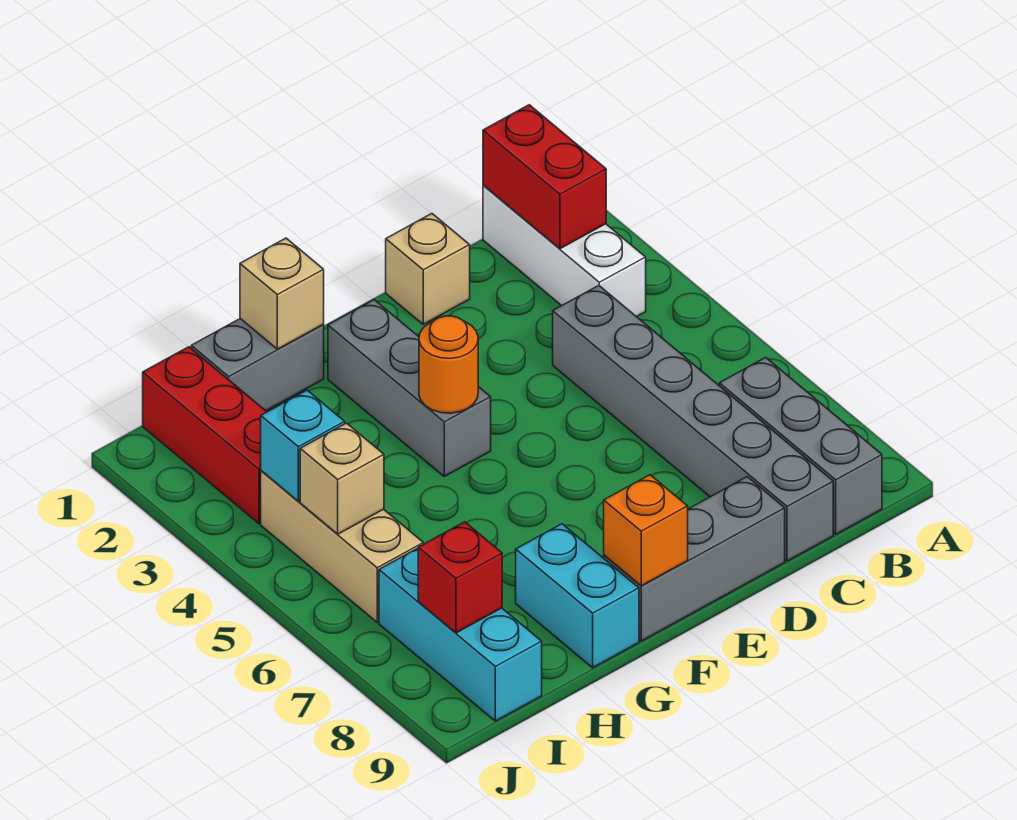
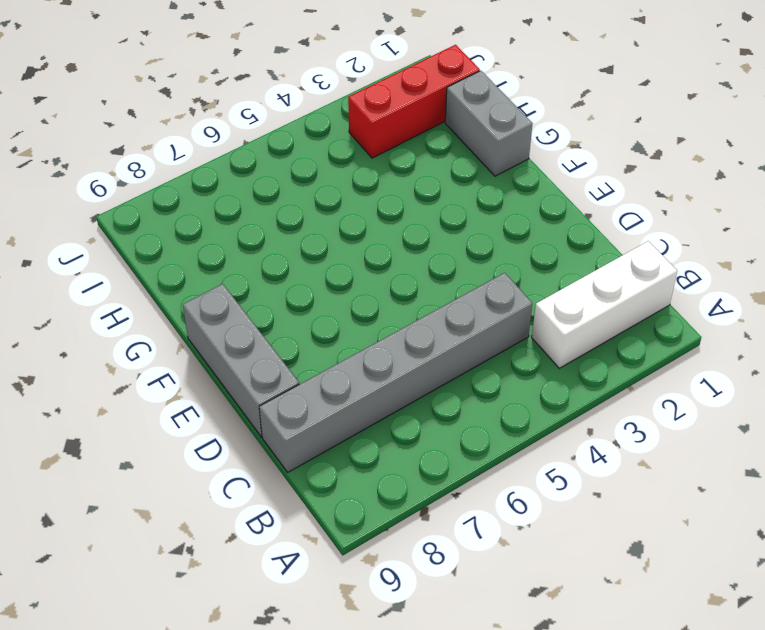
none -> grey 1x3 brick [719,357,882,534]
none -> tan 1x1 brick [386,214,470,324]
none -> grey 1x3 brick [328,300,491,476]

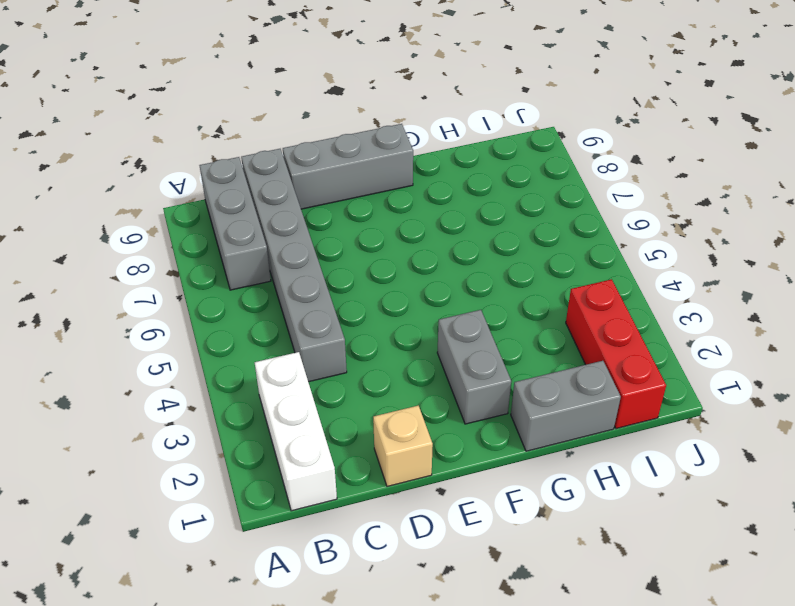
grey 1x2 brick [437,310,511,424] -> grey 1x3 brick [328,300,491,476]
none -> cyan 1x2 brick [516,524,639,668]
none -> tan 1x3 brick [261,471,423,622]
none -> cyan 1x3 brick [379,548,542,721]

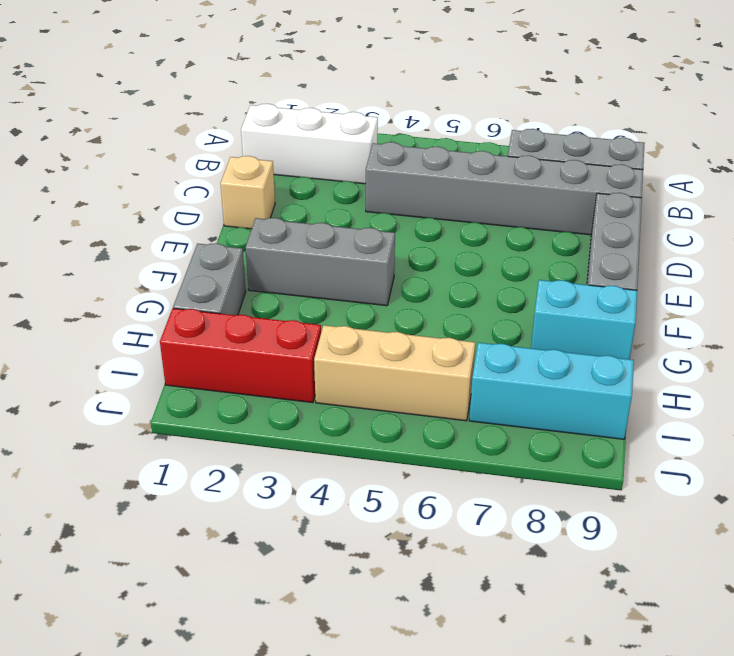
none -> red 1x2 brick [483,105,606,249]
none -> orange 1x1 round brick [419,316,478,413]
none -> orange 1x1 brick [604,475,688,586]

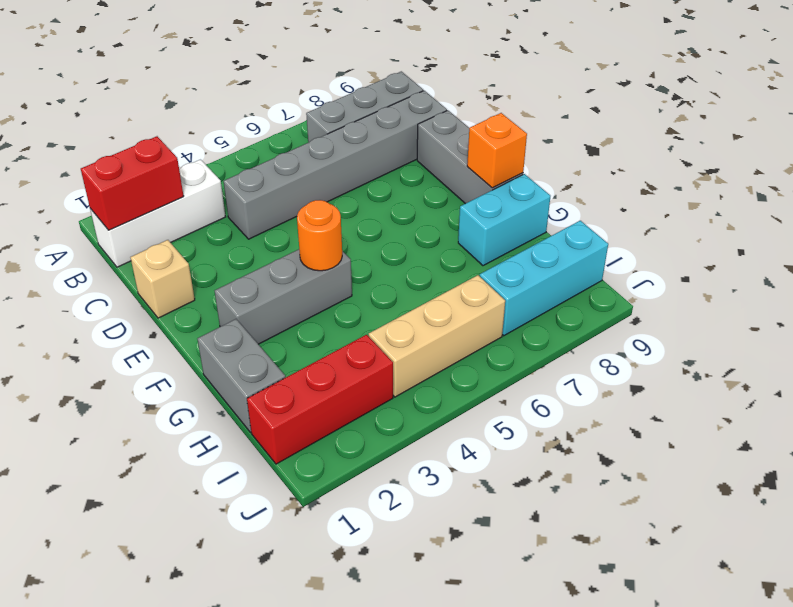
none -> tan 1x1 brick [240,238,324,349]
none -> cyan 1x1 brick [261,390,345,501]
none -> tan 1x1 brick [300,423,384,534]

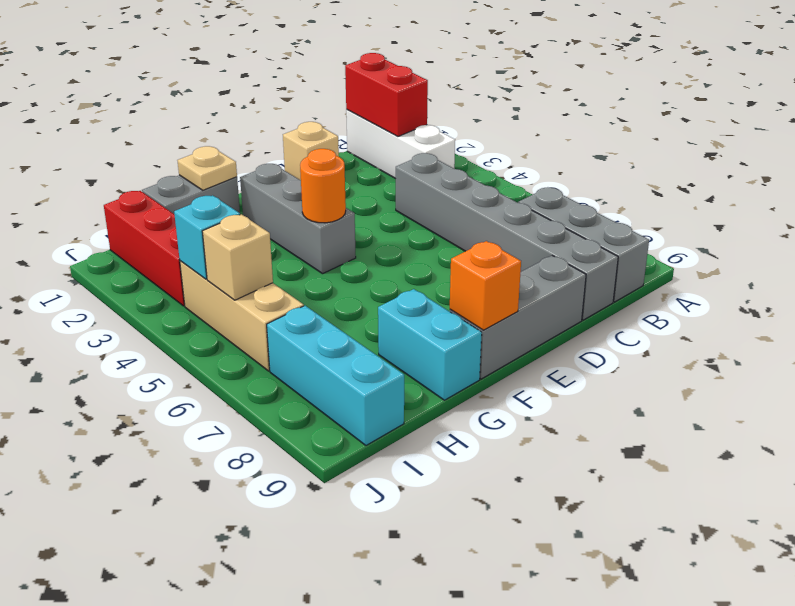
tan 1x1 plate [177,146,237,190] -> tan 1x1 brick [240,238,324,349]
none -> red 1x1 brick [418,522,502,633]

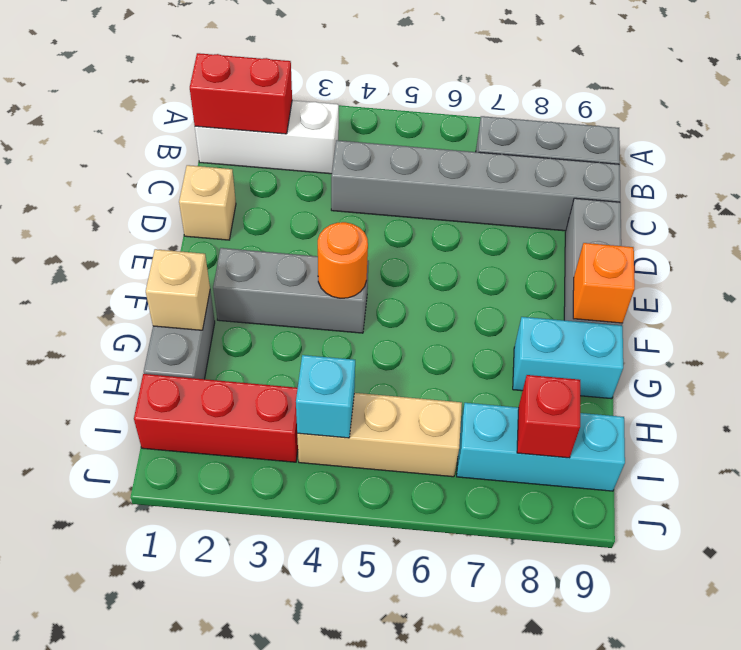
none -> tan 1x1 brick [300,423,384,534]

